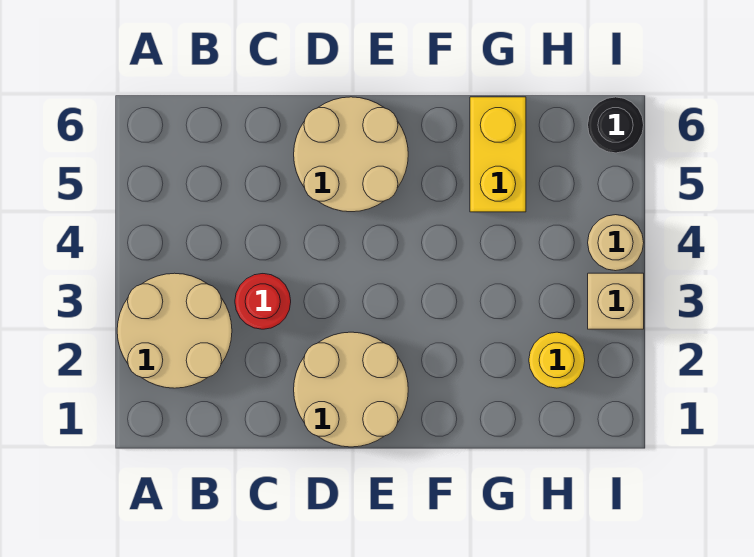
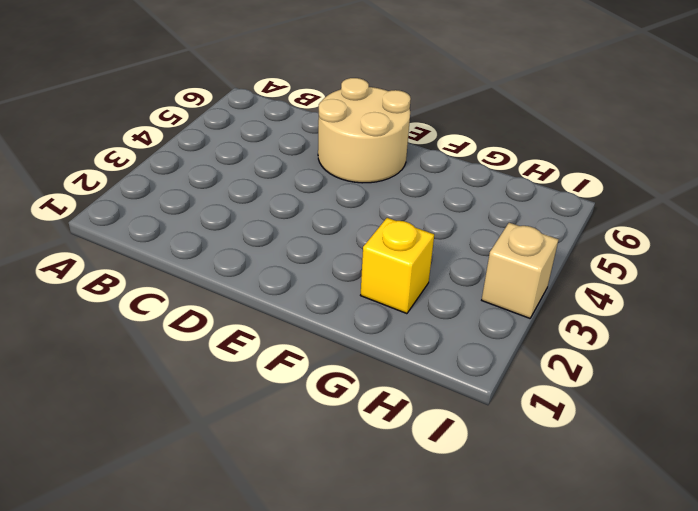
yellow 1x1 brick [361,218,434,314] -> none
none -> tan 2x2 round brick [117,273,232,388]
none -> red 1x1 round brick [235,274,291,329]

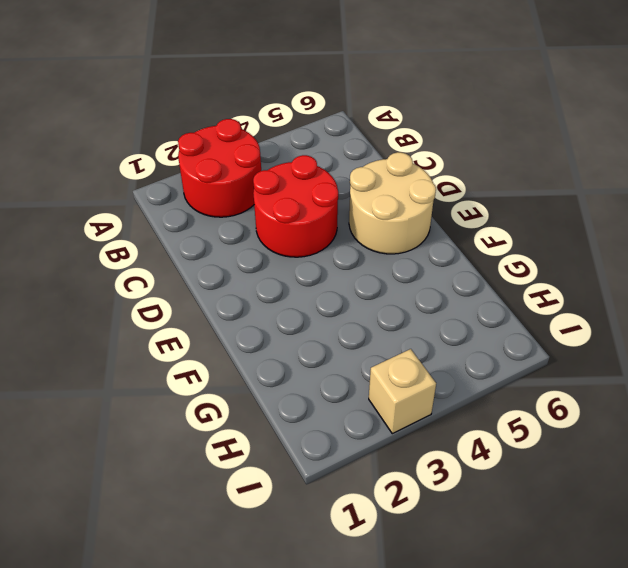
red 2x2 round brick [178,119,261,217] -> tan 2x2 round brick [117,273,232,388]
red 2x2 round brick [253,155,338,257] -> red 1x1 round brick [235,274,291,329]
none -> tan 2x2 round brick [294,332,408,447]
none -> yellow 1x2 brick [470,97,526,212]

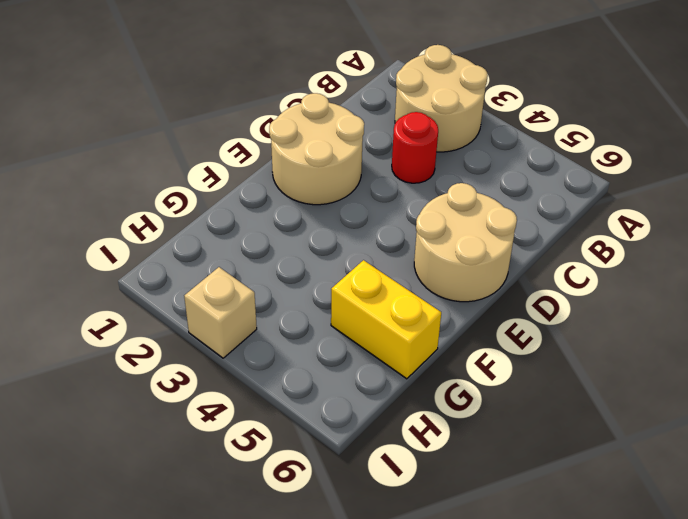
none -> yellow 1x1 round brick [529,332,585,388]
none -> tan 1x1 round brick [588,215,644,271]

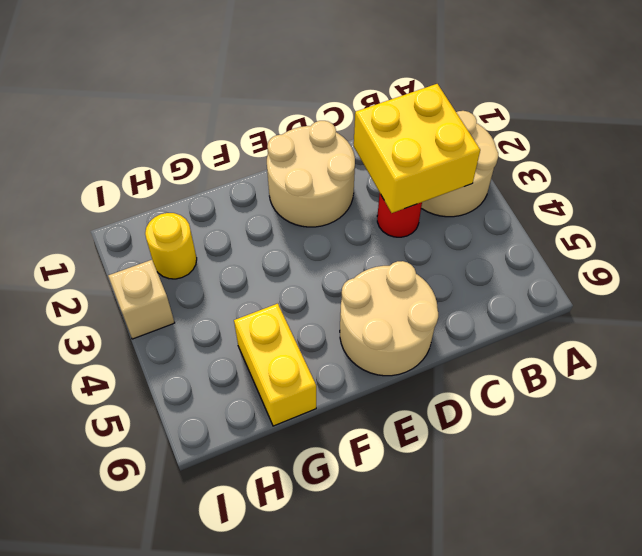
yellow 2x2 brick [354,84,480,213] -> none
none -> tan 1x1 round brick [588,215,644,271]
none -> black 1x1 round brick [588,97,644,153]

